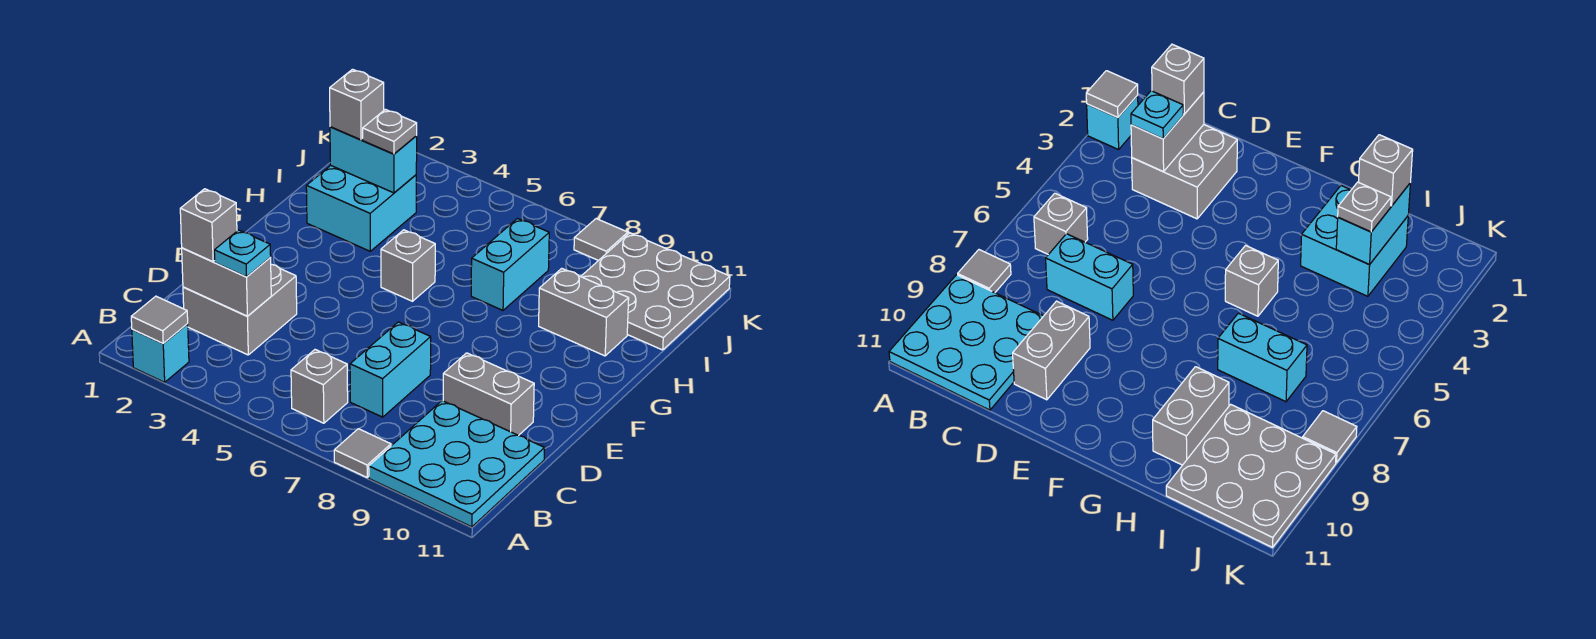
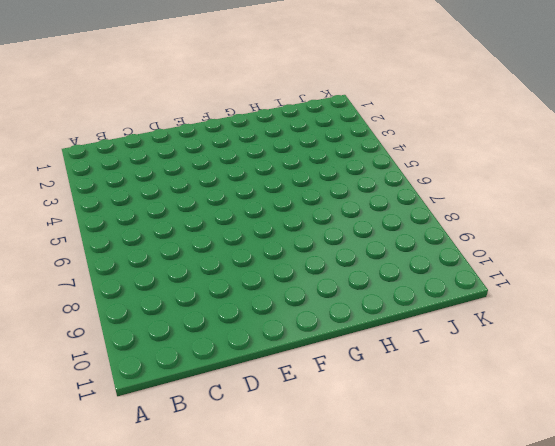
none -> cyan 1x1 brick [132,324,189,382]
none -> grey 1x1 tile [334,429,391,477]
none -> cyan 3x3 plate [369,401,545,527]

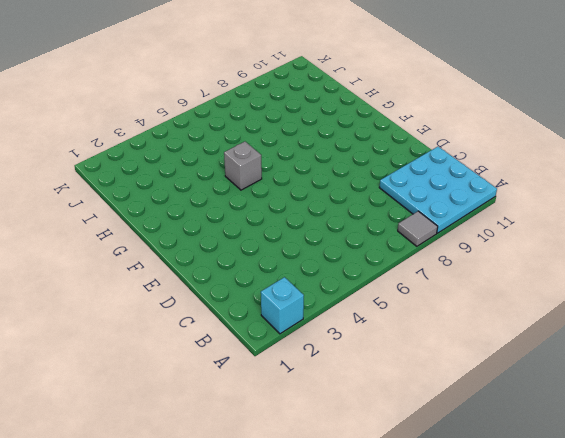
none -> grey 1x1 brick [291,350,348,423]
none -> grey 2x2 brick [183,264,297,355]
none -> cyan 1x2 brick [350,322,431,417]

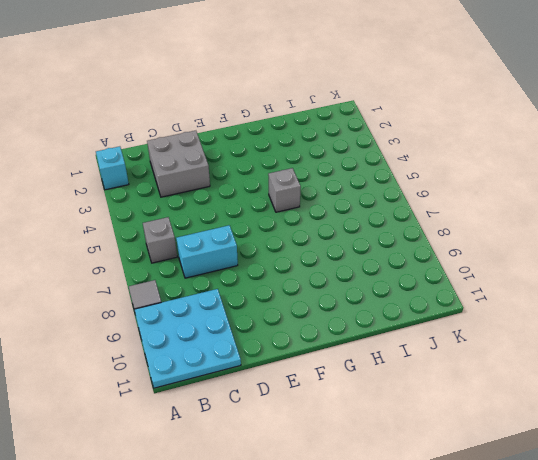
none -> grey 1x2 brick [443,353,534,436]
none -> cyan 2x2 brick [306,165,416,251]
none -> cyan 1x2 brick [471,219,549,310]

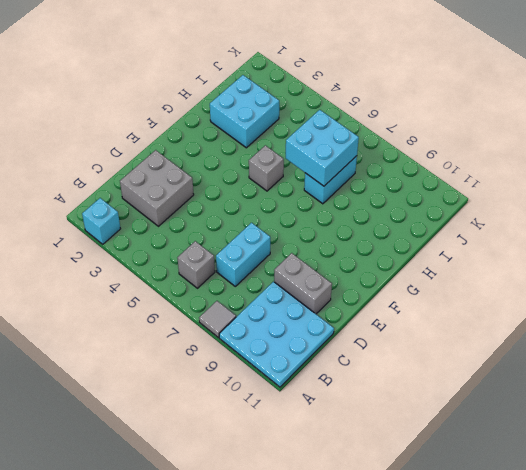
cyan 2x2 brick [286,110,359,186] -> none
none -> grey 1x2 brick [539,268,629,356]
none -> grey 3x3 plate [581,233,730,350]
none -> grey 1x1 tile [574,219,628,261]

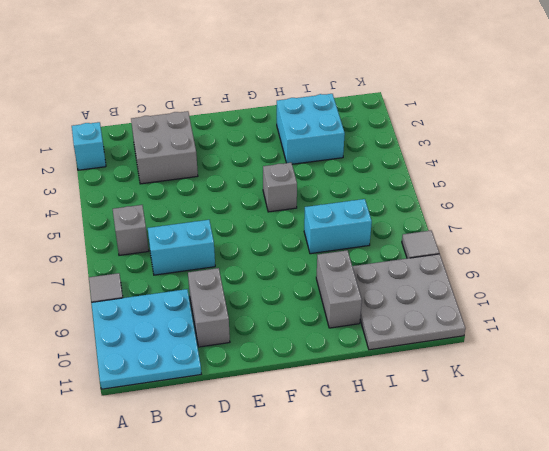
none -> grey 1x1 tile [131,296,188,343]
none -> grey 1x2 brick [182,248,271,316]
none -> cyan 1x2 brick [330,127,417,193]

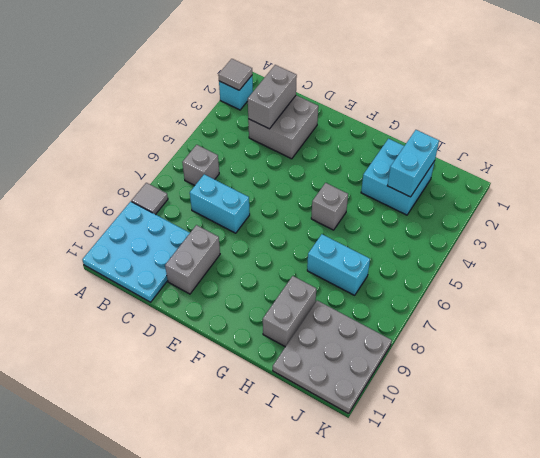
none -> grey 1x1 tile [574,219,628,261]
none -> grey 1x1 brick [180,189,237,262]
none -> cyan 1x1 plate [214,230,271,277]

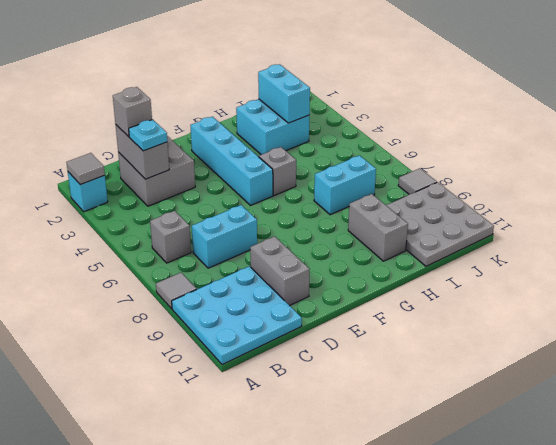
cyan 1x4 brick [190,117,273,205] -> none
none -> grey 1x1 brick [330,69,384,140]
none -> grey 1x1 plate [363,109,417,154]

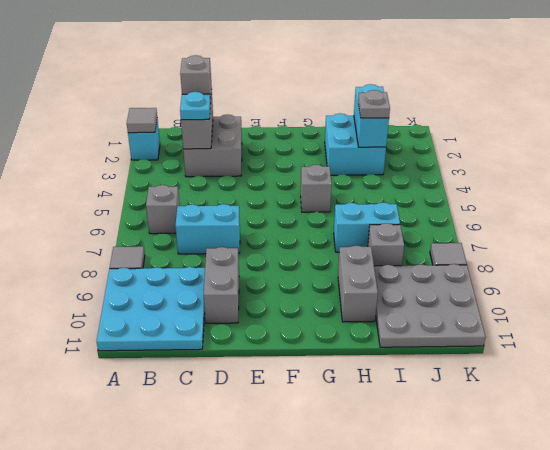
grey 1x1 brick [368,223,404,266] -> grey 1x1 brick moved to [330,69,384,140]

